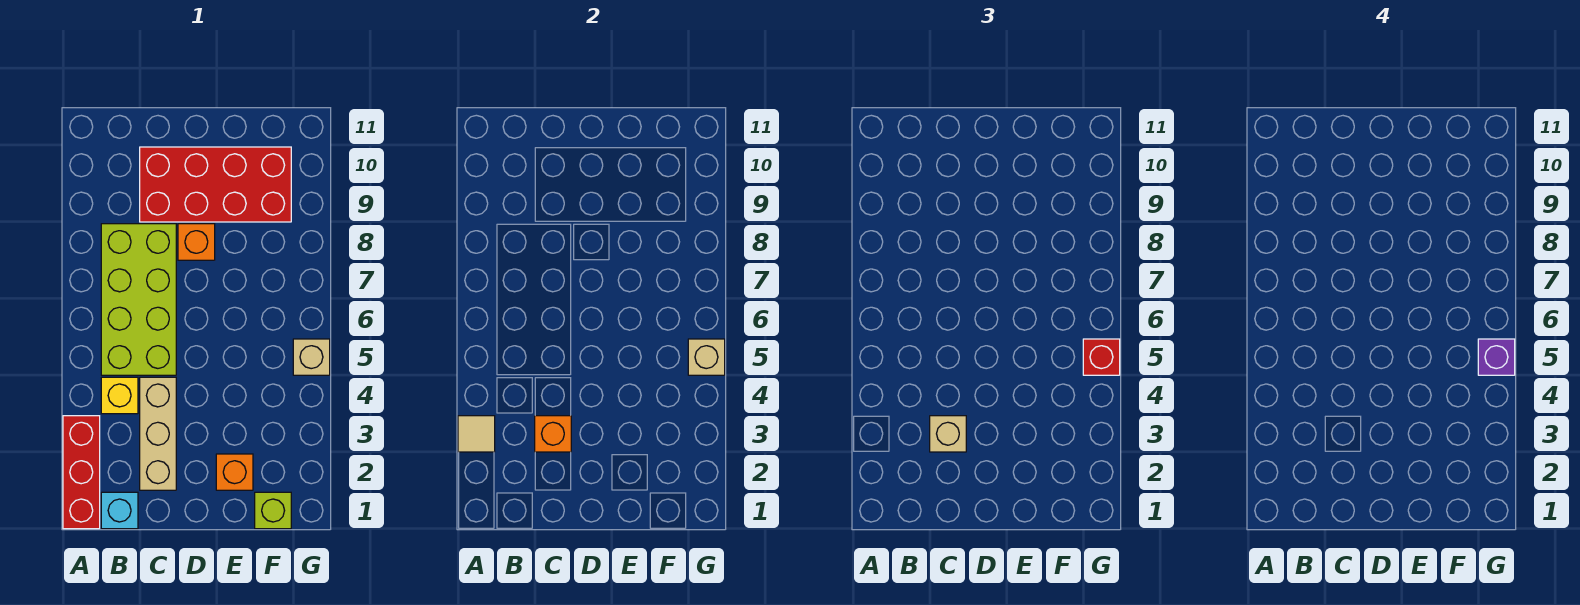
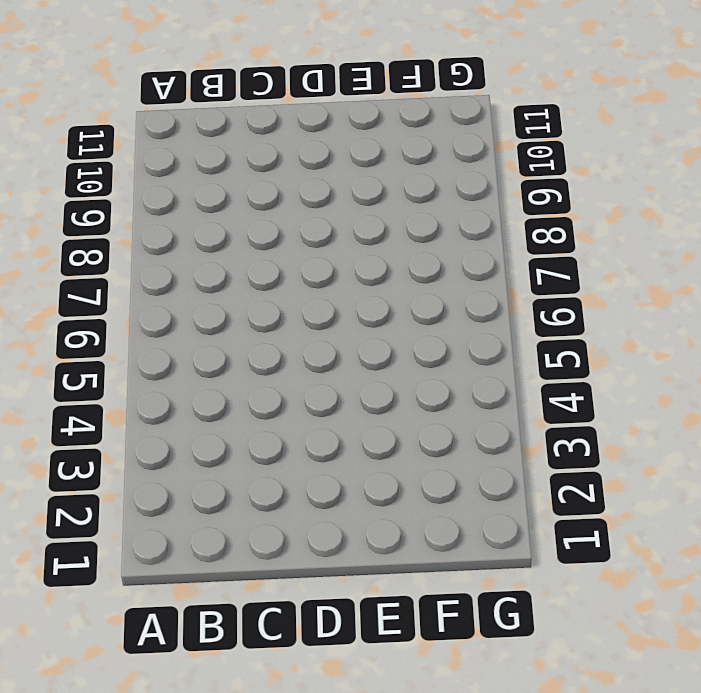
none -> red 1x3 brick [63,416,100,529]
none -> cyan 1x1 brick [101,492,138,529]
none -> yellow 1x1 brick [101,377,138,414]

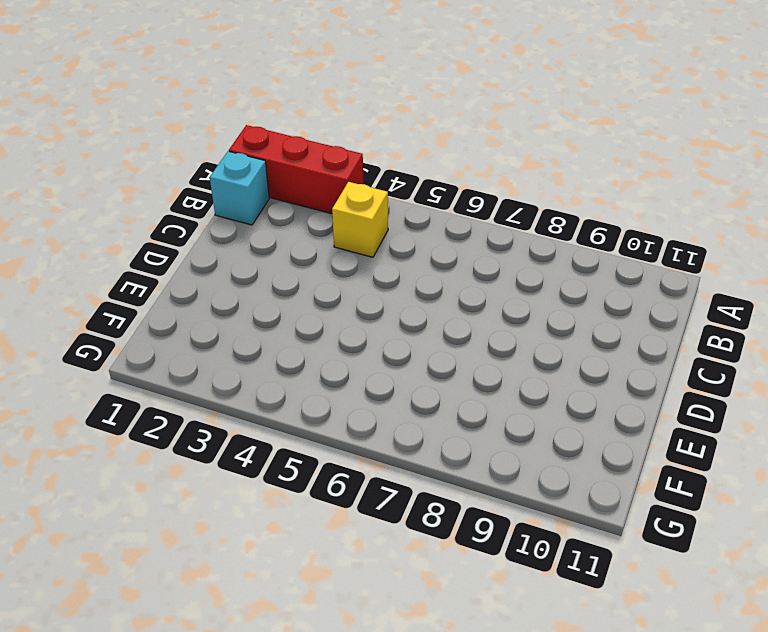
none -> lime 2x4 brick [101,224,176,375]
none -> tan 1x3 brick [140,377,176,490]
none -> red 2x4 brick [140,147,291,222]

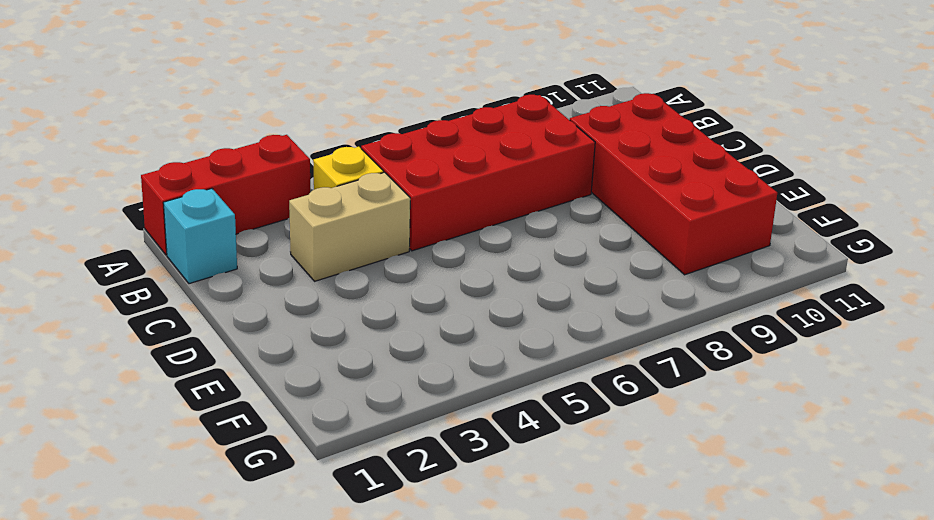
red 2x4 brick [361,95,595,251] -> lime 2x4 brick [101,224,176,375]
tan 1x2 brick [289,172,410,281] -> tan 1x3 brick [140,377,176,490]
none -> orange 1x1 brick [178,224,215,260]
none -> orange 1x1 brick [216,454,253,490]
none -> lime 1x1 brick [255,492,291,529]

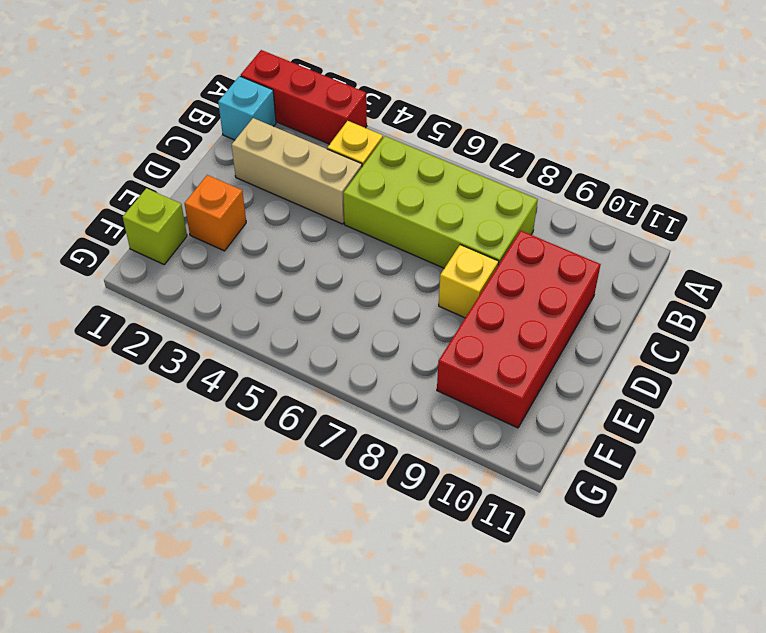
yellow 1x1 brick [439,245,499,318] -> orange 1x1 brick [178,224,215,260]
none -> tan 1x1 brick [293,339,330,375]
none -> tan 1x1 tile [458,416,495,452]
none -> orange 1x1 brick [535,416,571,452]

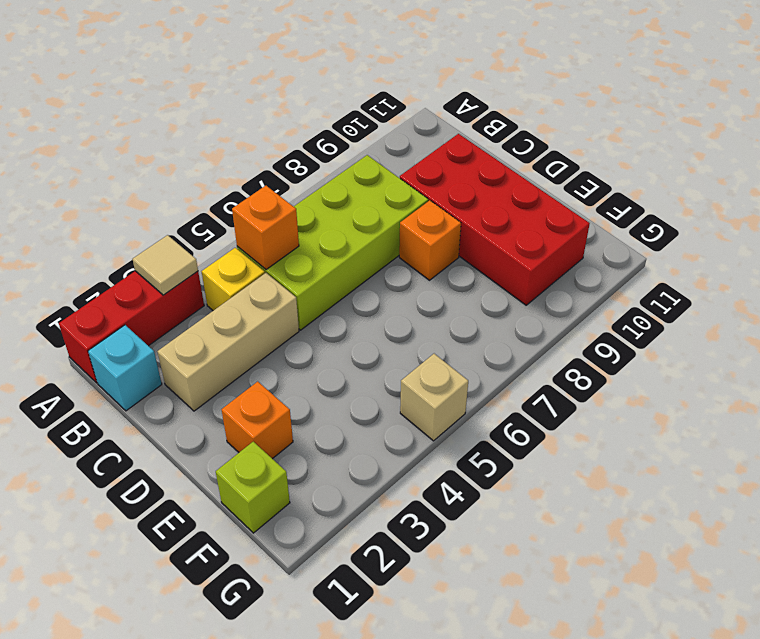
orange 1x1 brick [232,186,299,270] -> orange 1x1 brick moved to [535,416,571,452]
none -> tan 1x1 brick [688,339,725,375]
none -> tan 1x1 brick [930,416,966,452]
none -> red 1x1 brick [1083,339,1120,375]

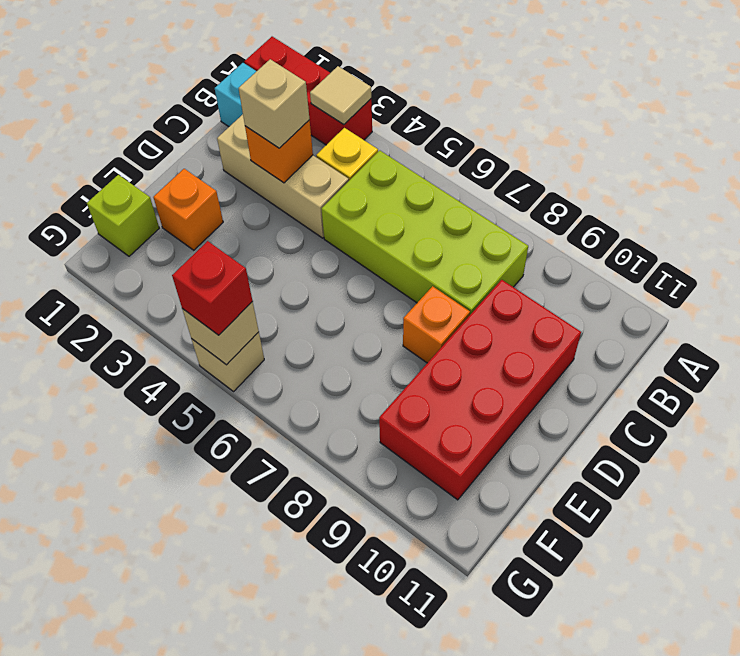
none -> purple 1x1 brick [1478,339,1515,375]

